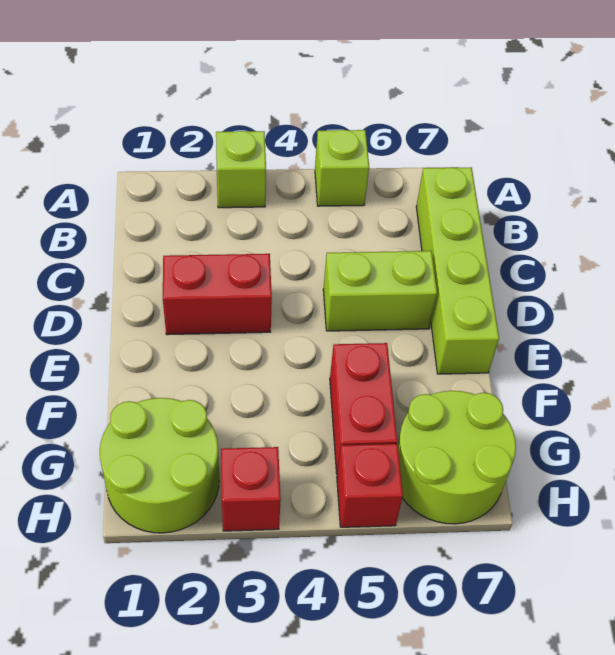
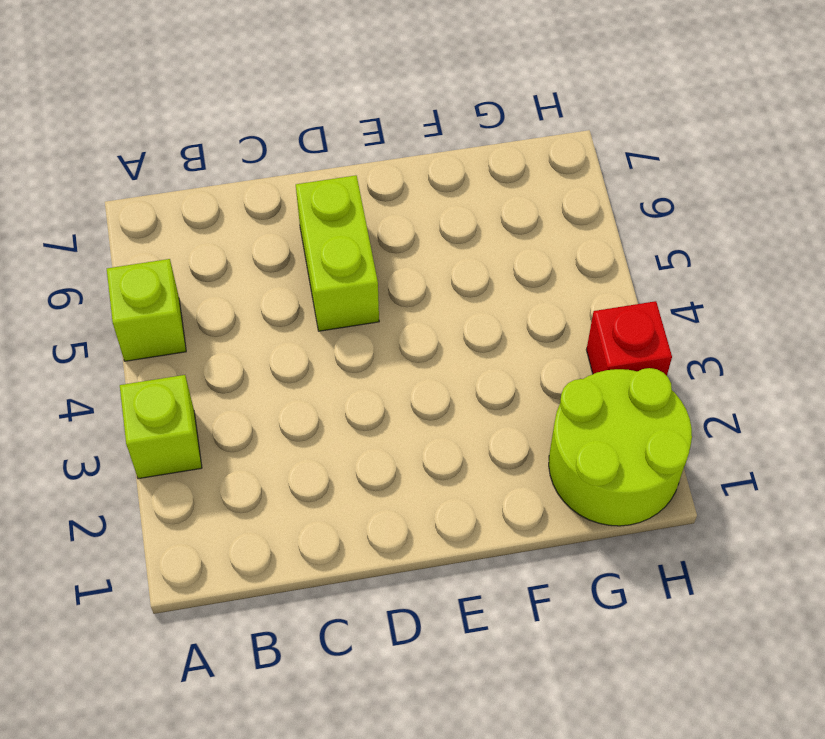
none -> lime 1x4 brick [416,167,499,374]
none -> red 1x2 brick [163,254,272,335]

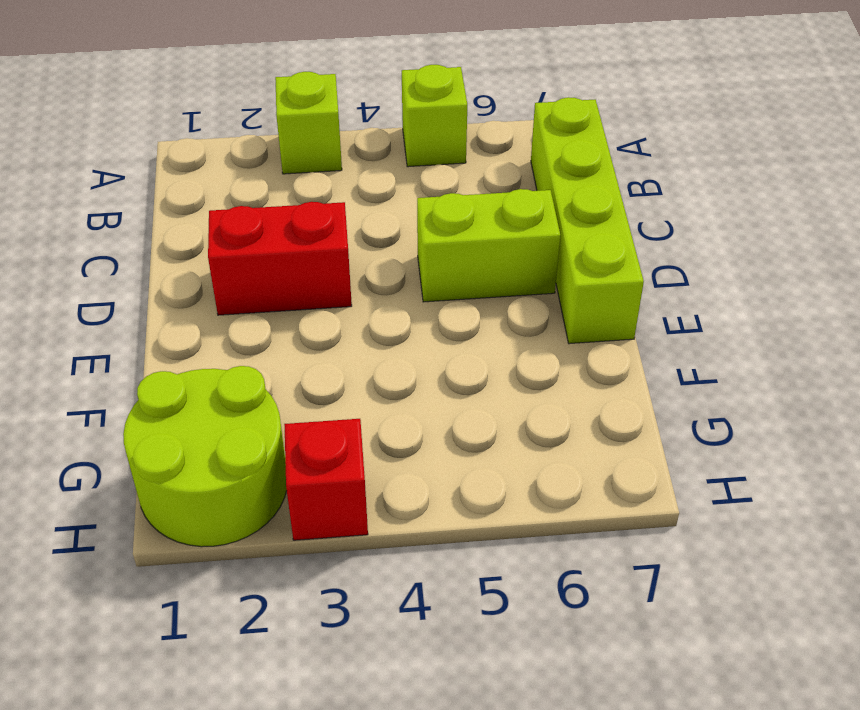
none -> red 1x2 brick [330,343,397,473]
none -> lime 2x2 round brick [398,391,516,524]

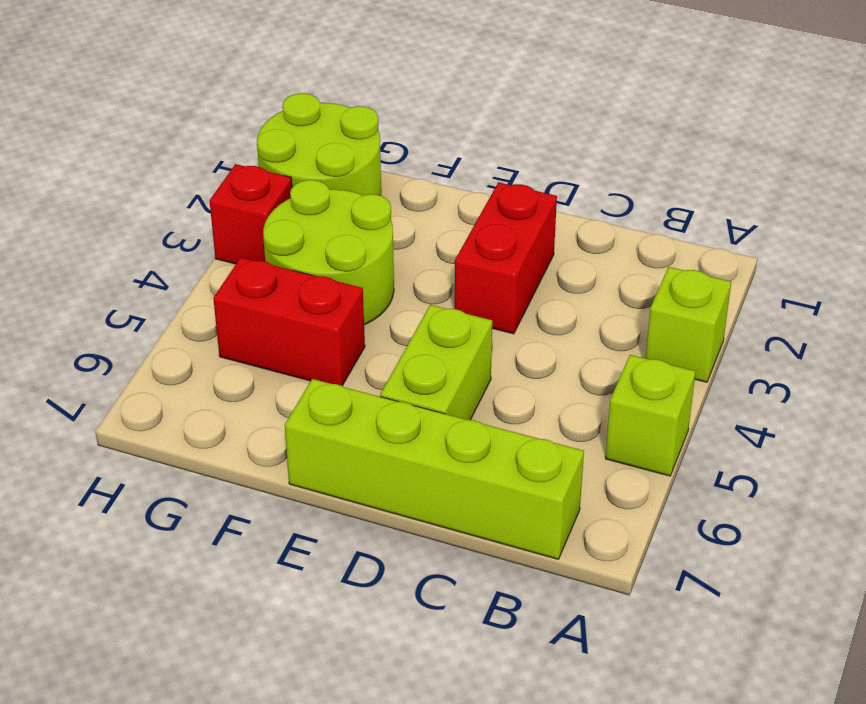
lime 2x2 round brick [263,180,394,325] -> lime 2x2 round brick moved to [398,391,516,524]
none -> red 1x1 brick [337,444,403,527]

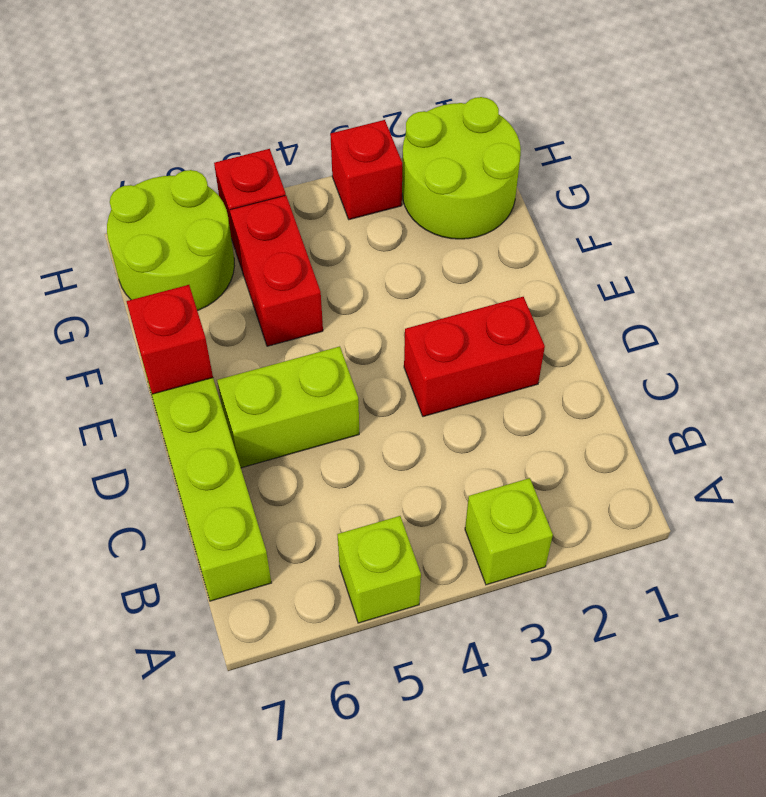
red 1x1 brick [127,285,213,394] -> none

